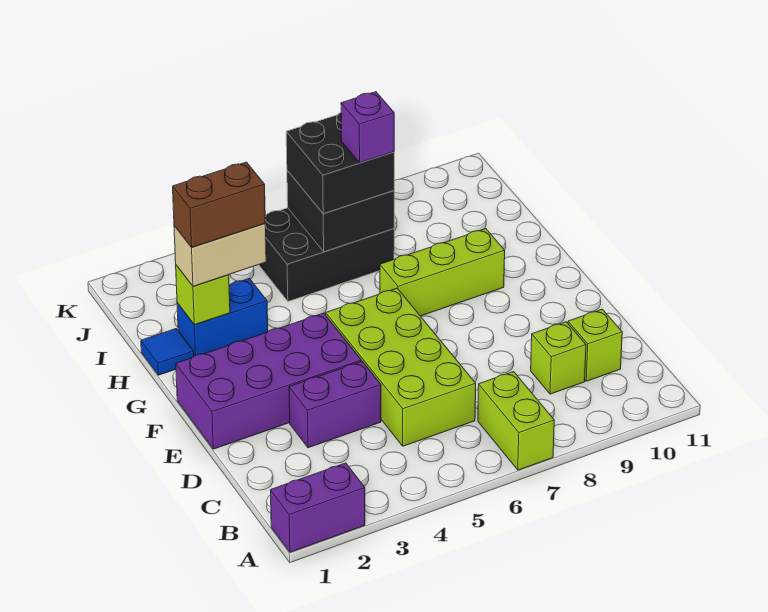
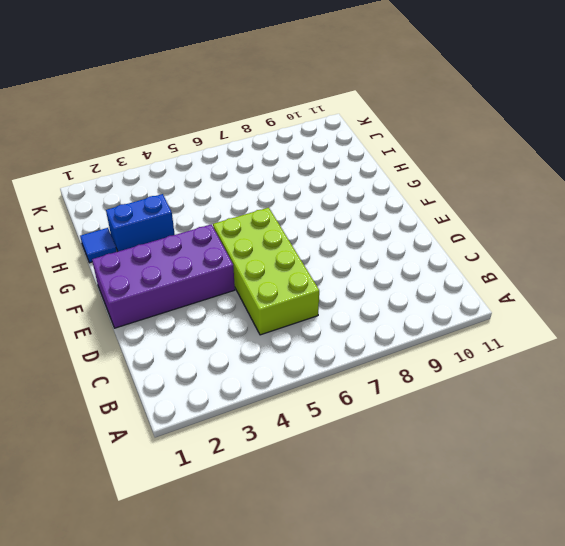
none -> purple 1x2 brick [271,463,365,552]
none -> lime 1x2 brick [478,372,554,470]
none -> lime 1x1 brick [531,322,586,394]

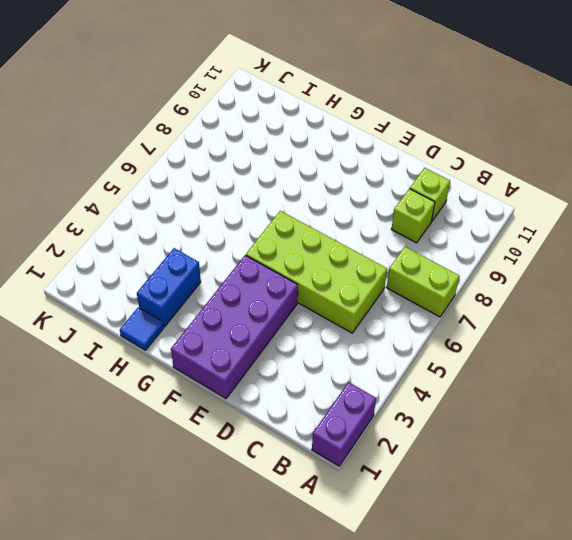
none -> purple 1x2 brick [289,361,381,448]
none -> lime 1x3 brick [380,229,505,316]
none -> black 2x3 brick [259,208,394,301]

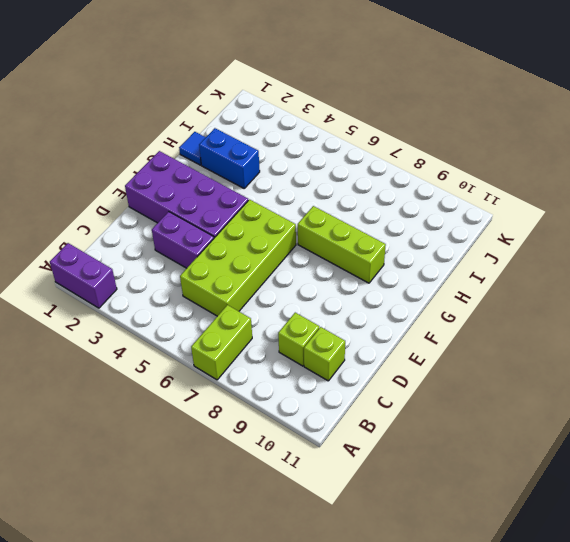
none -> black 2x3 brick [259,208,394,301]
none -> lime 1x1 brick [176,265,230,325]
none -> black 2x2 brick [287,170,394,252]

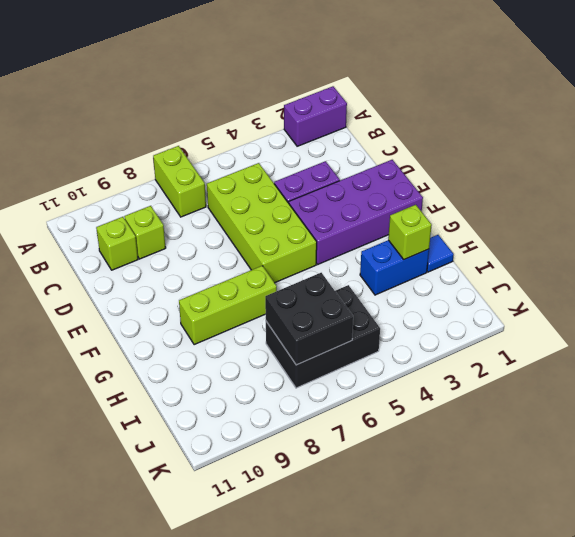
none -> tan 1x2 brick [174,224,266,286]
none -> black 2x2 brick [286,113,394,214]
none -> brown 1x2 brick [173,162,265,247]

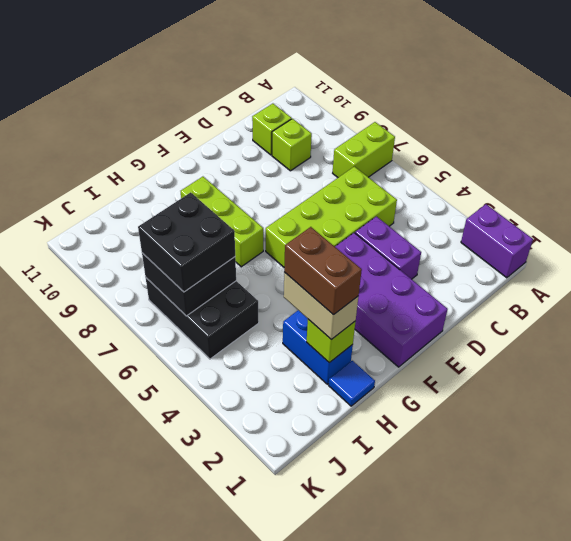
none -> purple 1x1 brick [341,92,394,163]

